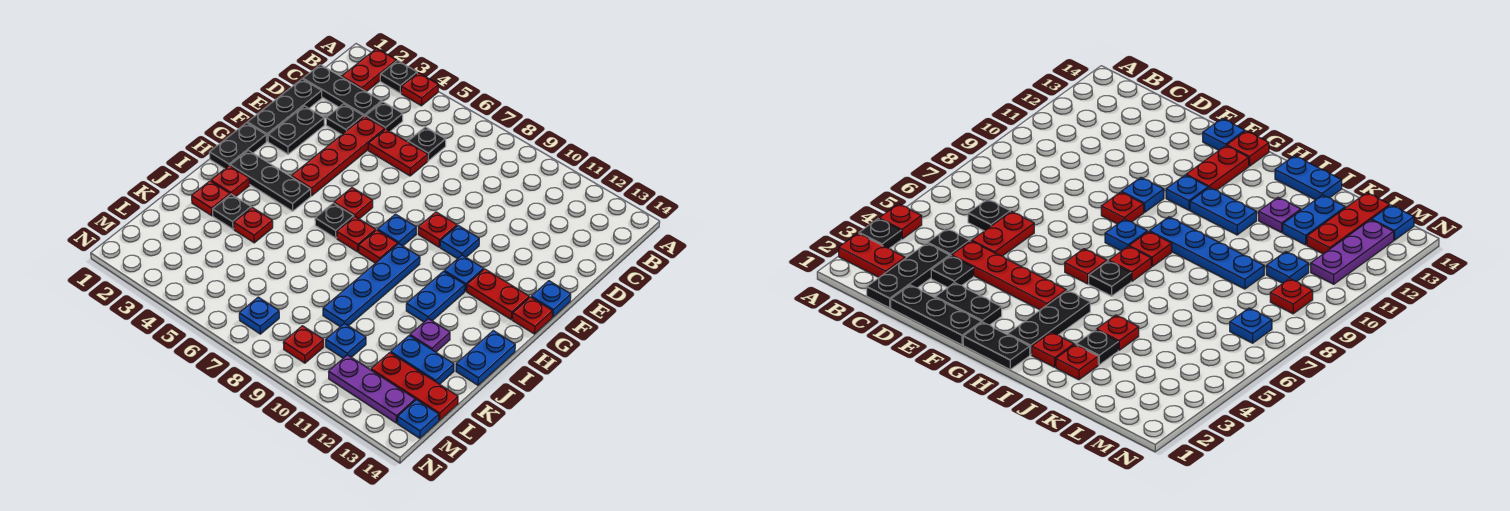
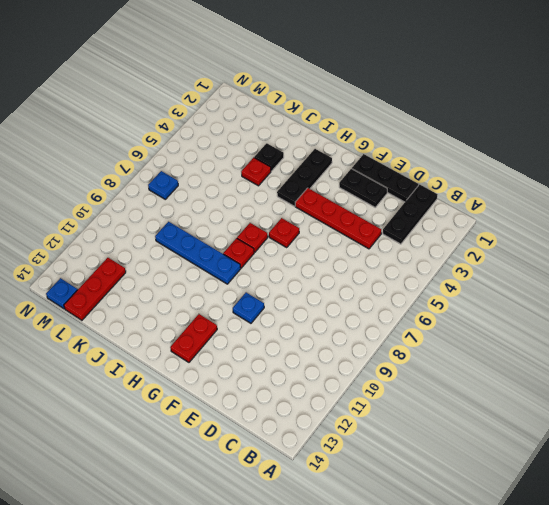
none -> red 1x2 plate [342,48,396,92]
none -> black 1x1 plate [380,61,417,93]
none -> red 1x1 plate [401,73,438,106]
none -> black 1x1 plate [365,102,403,131]

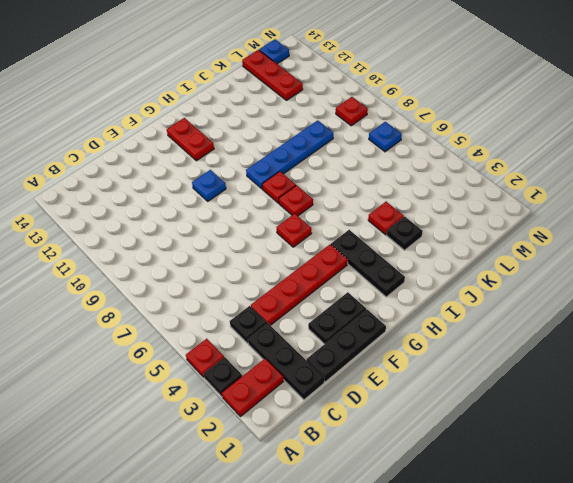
none -> black 1x1 plate [408,127,446,161]
none -> black 1x1 plate [326,104,364,135]
none -> red 1x2 plate [368,129,428,176]
none -> red 1x1 plate [418,212,457,247]

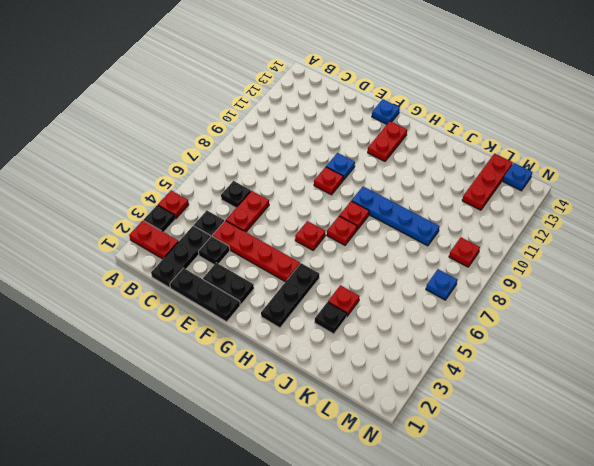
none -> black 1x2 plate [209,123,266,169]
none -> blue 1x1 plate [378,214,416,246]
none -> blue 1x1 plate [444,255,484,291]
none -> red 1x1 plate [512,297,552,334]

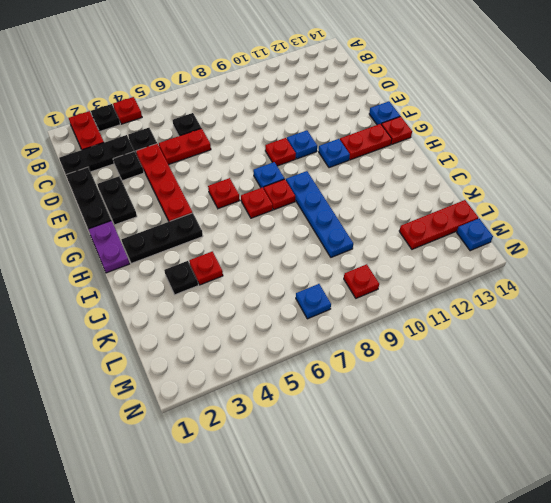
purple 1x2 plate [88,221,130,273] -> black 1x2 plate [209,123,266,169]
none -> black 1x1 plate [315,203,354,238]
none -> blue 1x2 plate [406,271,465,322]
none -> red 1x1 plate [211,166,250,197]
none -> blue 1x2 plate [456,331,515,385]

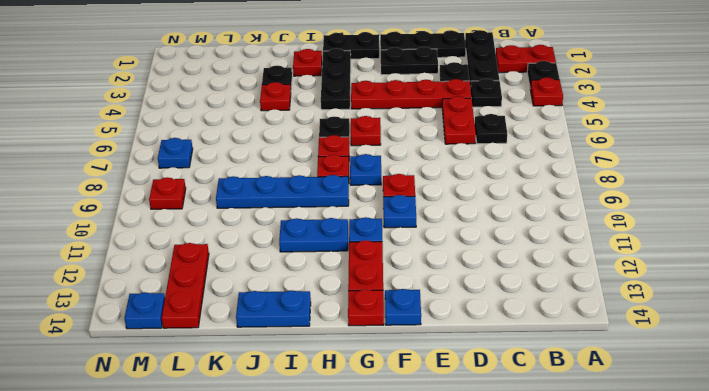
none -> red 1x1 plate [192,181,230,216]
none -> purple 1x1 plate [410,319,450,352]
none -> blue 1x2 plate [391,336,454,384]
none -> blue 1x1 plate [326,323,366,358]

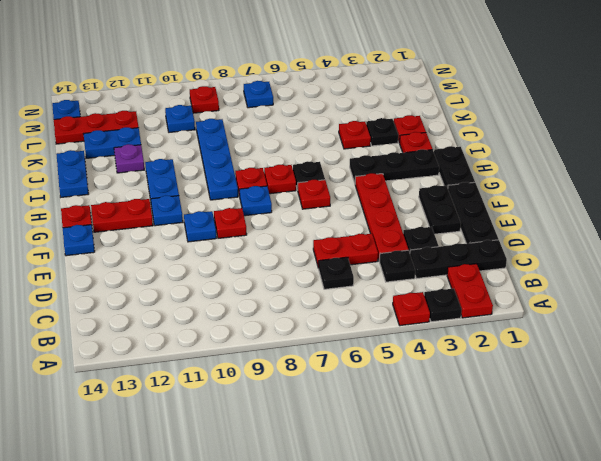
none -> purple 1x3 plate [328,355,415,423]

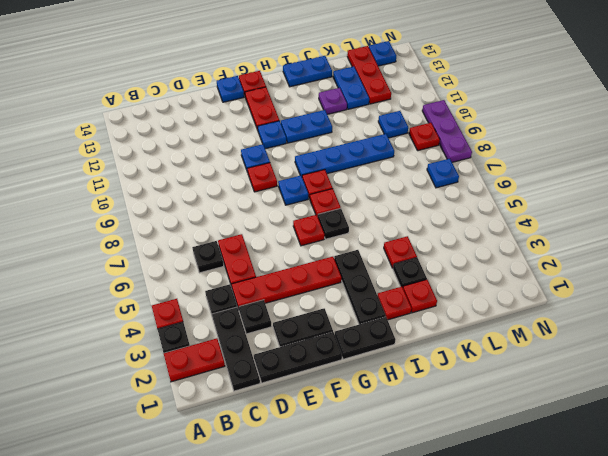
purple 1x3 plate [422,100,472,162] -> purple 1x3 plate moved to [328,355,415,423]

